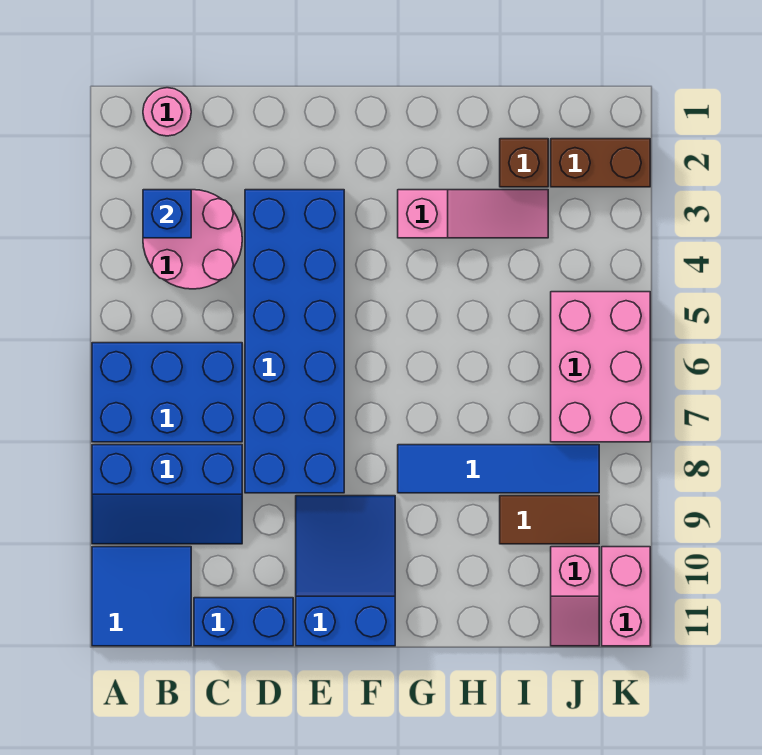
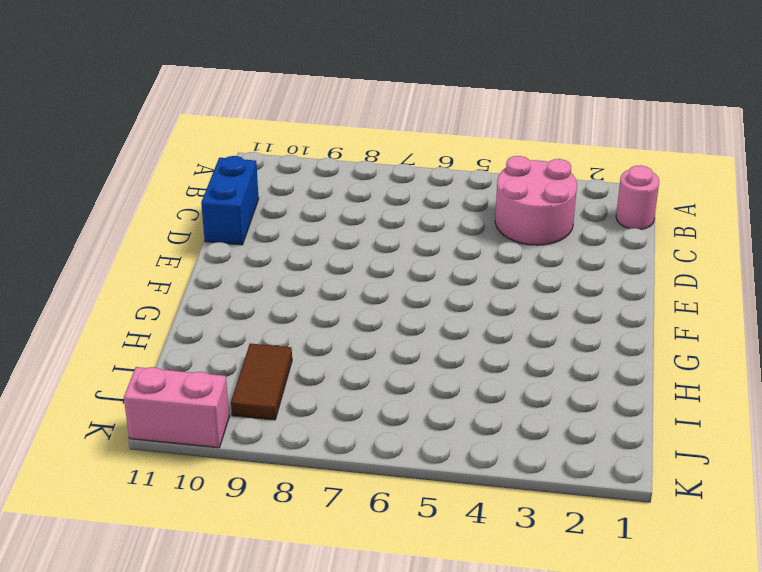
none -> blue 2x3 brick [92,343,242,442]
none -> blue 2x3 slope [92,445,242,544]
none -> blue 2x2 tile [92,547,191,646]

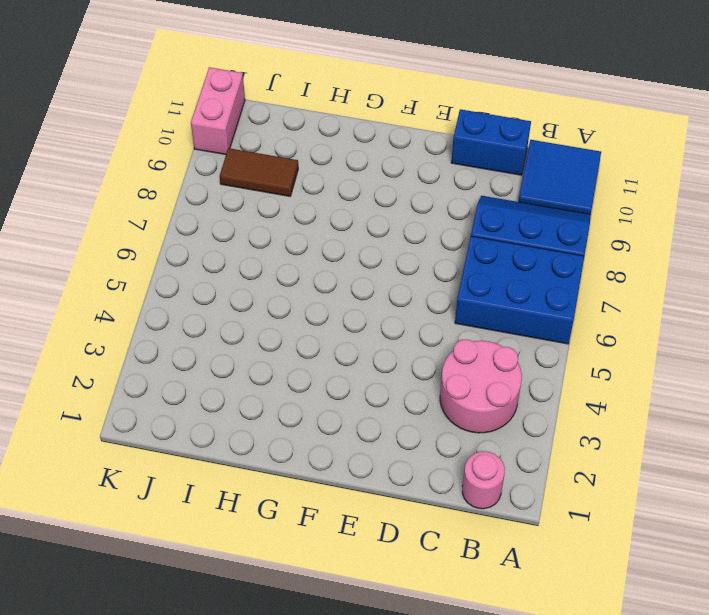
none -> blue 2x6 brick [245,190,344,493]
none -> blue 2x3 slope [296,496,395,646]
none -> pink 1x3 slope [398,190,548,238]

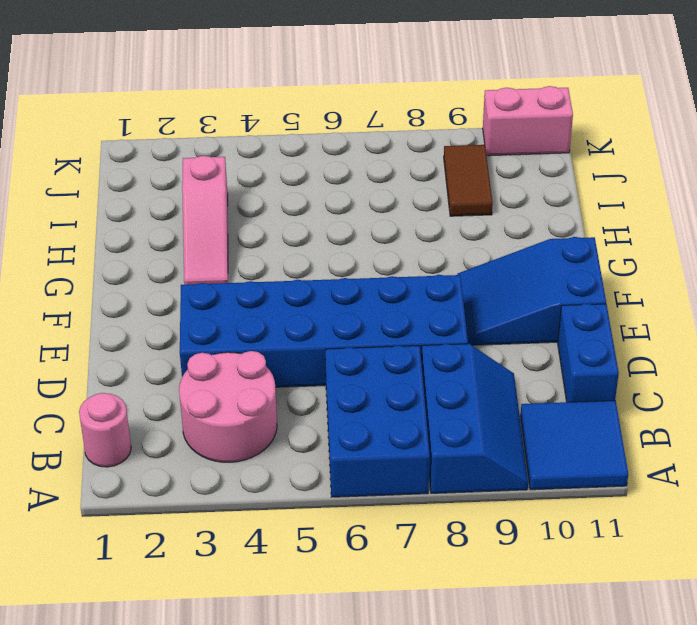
pink 1x3 slope [182,156,228,285] -> pink 1x3 slope turned to [398,190,548,238]
none -> blue 1x4 tile [398,445,599,493]
none -> brown 1x1 brick [500,139,548,187]
none -> brown 1x2 brick [551,139,650,187]

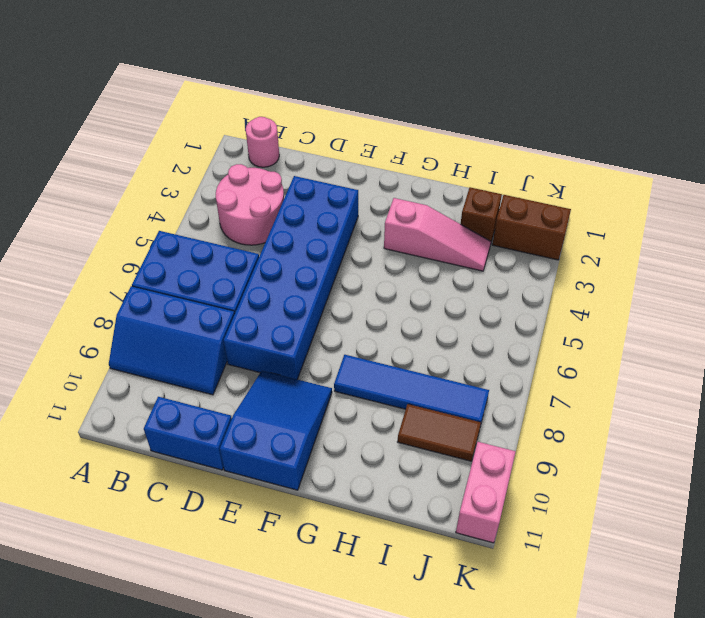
none -> blue 2x2 tile [92,547,191,646]
none -> pink 2x3 brick [551,292,650,442]
none -> pink 1x2 slope [551,547,599,646]

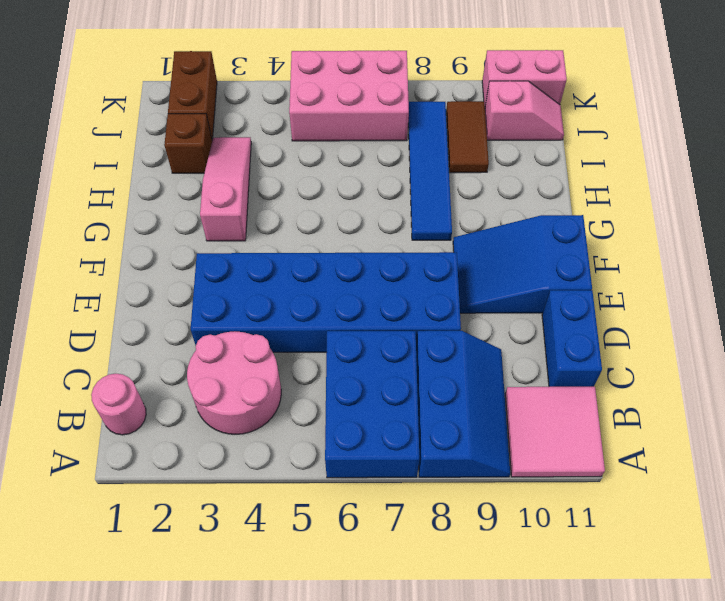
pink 2x2 tile [505,387,605,477] -> blue 2x2 tile [92,547,191,646]
none -> blue 1x1 brick [143,190,191,238]

